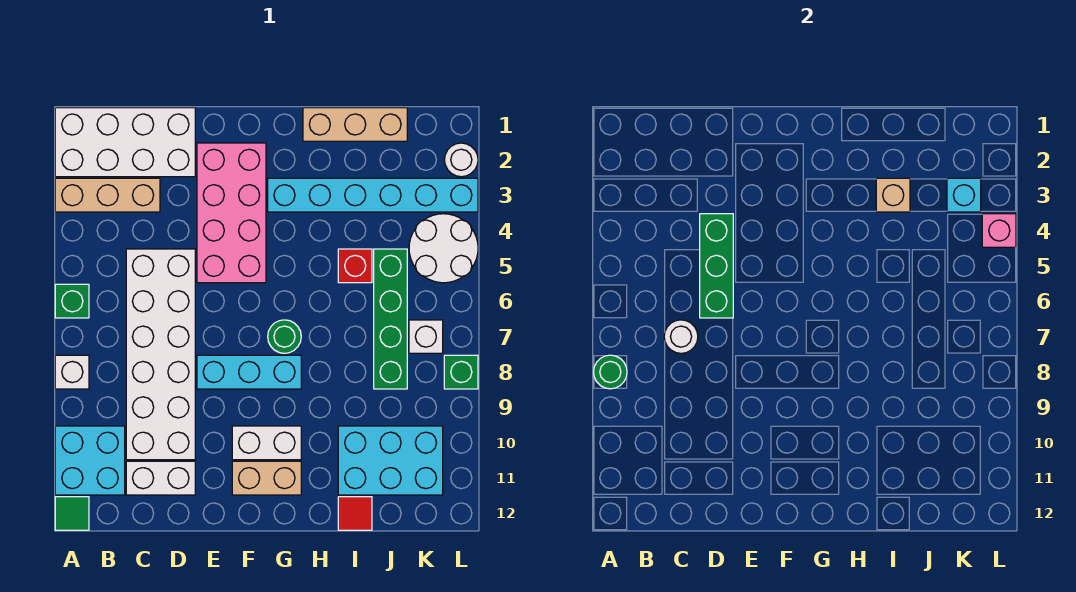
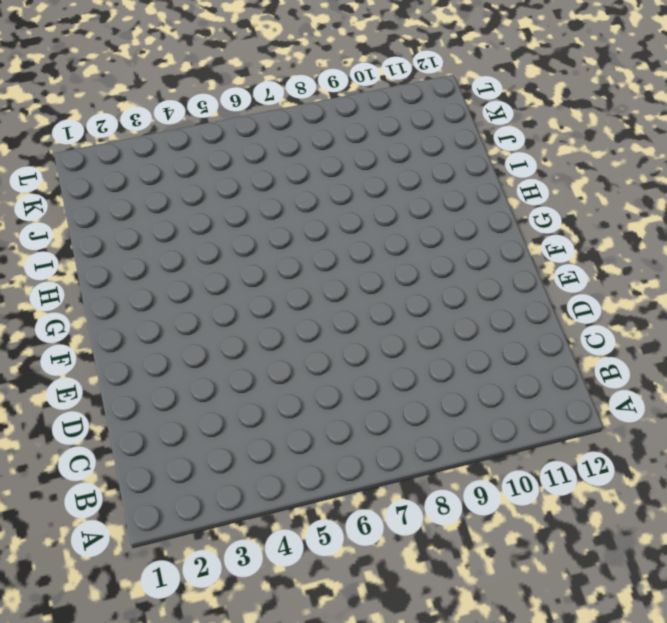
none -> white 2x4 brick [55,108,195,177]
none -> tan 1x3 brick [55,178,160,212]
none -> green 1x1 brick [55,284,89,318]

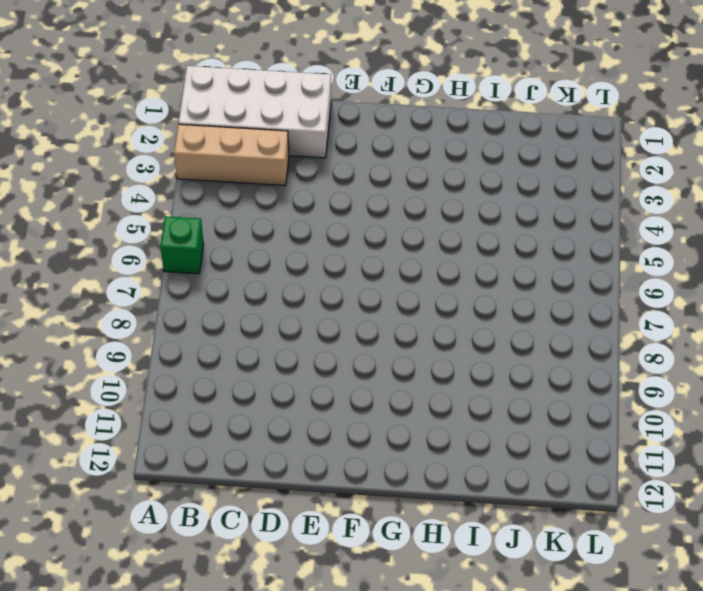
none -> white 1x1 brick [55,355,89,389]
none -> cyan 2x2 brick [55,426,125,495]
none -> green 1x1 tile [55,497,89,530]

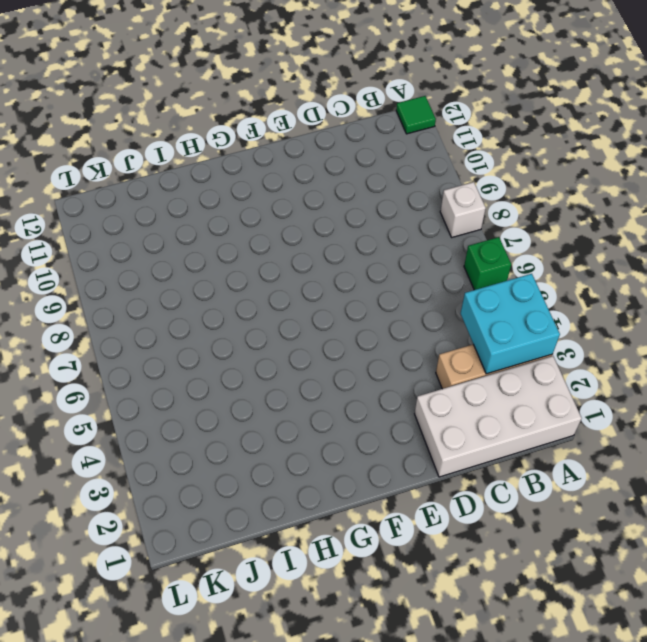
cyan 2x2 brick [461,274,560,374] -> cyan 2x2 brick moved to [55,426,125,495]
none -> white 2x6 brick [126,249,195,460]
none -> white 1x2 brick [126,461,195,495]
none -> pink 2x4 brick [197,143,266,283]

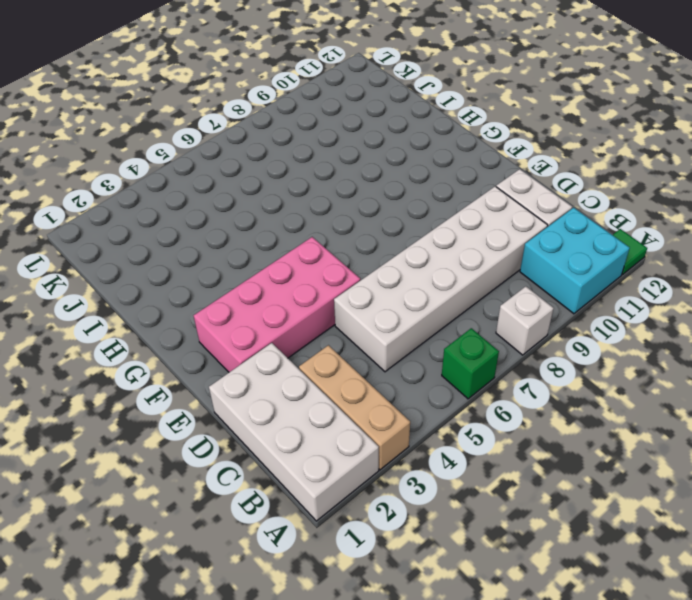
none -> cyan 1x3 brick [197,355,301,389]
none -> white 1x2 brick [232,426,301,460]
none -> tan 1x2 brick [232,461,301,495]

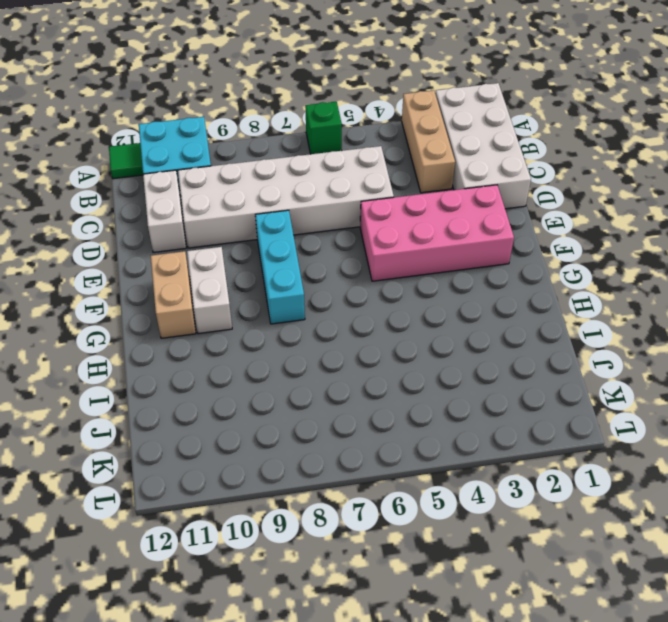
none -> white 1x1 brick [55,355,89,389]
none -> cyan 1x6 brick [268,178,478,212]
none -> green 1x1 round brick [268,320,301,353]

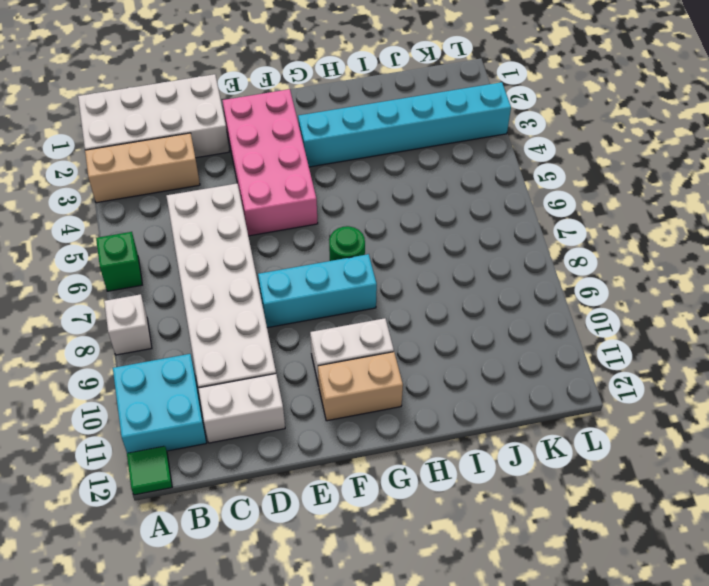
none -> tan 1x3 brick [303,108,407,141]
none -> red 1x1 brick [338,249,372,283]
none -> cyan 2x3 brick [338,426,443,495]

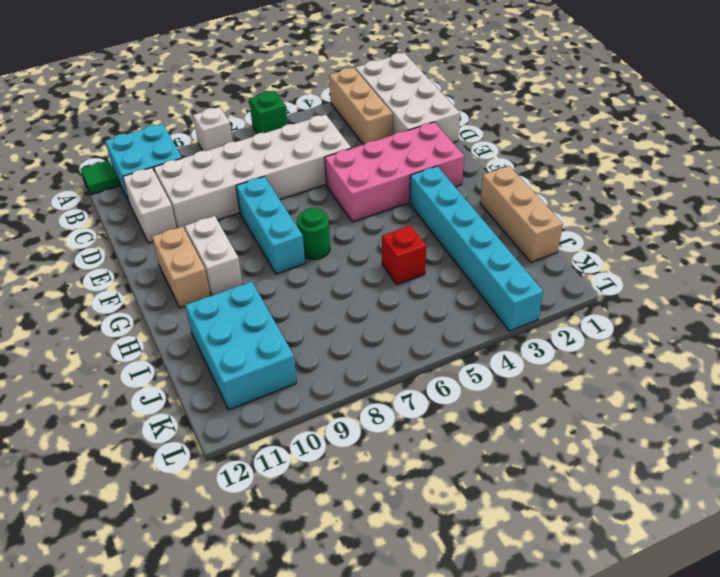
none -> red 1x1 tile [338,497,372,530]
none -> green 1x4 brick [374,249,407,389]
none -> white 2x2 round brick [409,214,478,283]

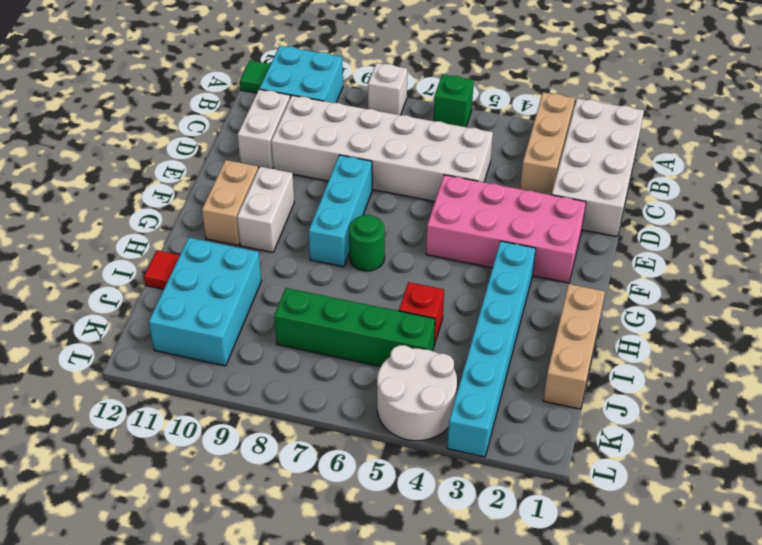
none -> white 1x1 brick [409,320,443,353]
none -> white 1x1 round brick [445,143,478,177]
none -> green 1x1 brick [444,355,478,389]

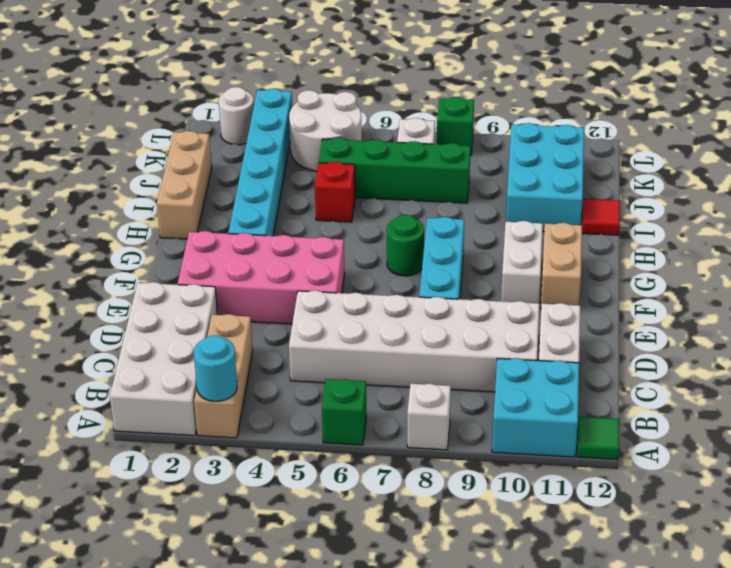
cyan 1x1 round brick [194,335,237,401] -> none
none -> green 1x1 round brick [594,355,627,389]
none -> white 1x1 round brick [664,320,698,353]
none -> green 1x3 brick [700,214,733,318]

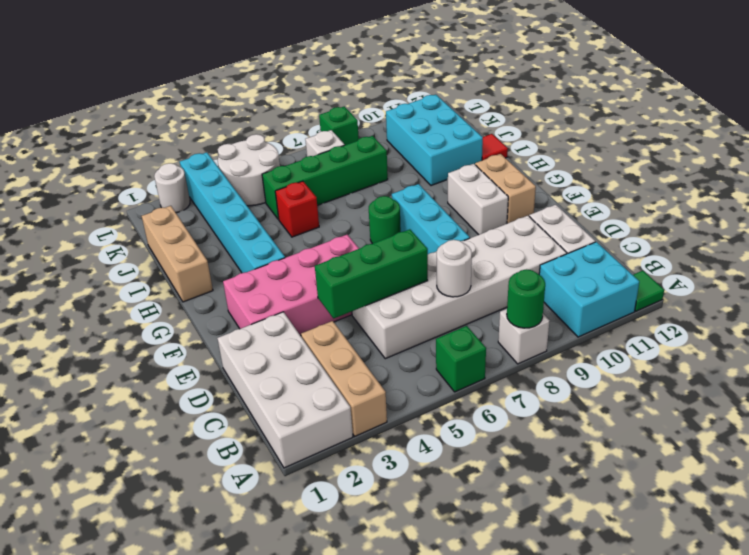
none -> tan 1x1 brick [876,178,910,212]
none -> cyan 1x1 brick [947,178,981,212]
none -> pink 1x1 brick [982,214,1016,247]

